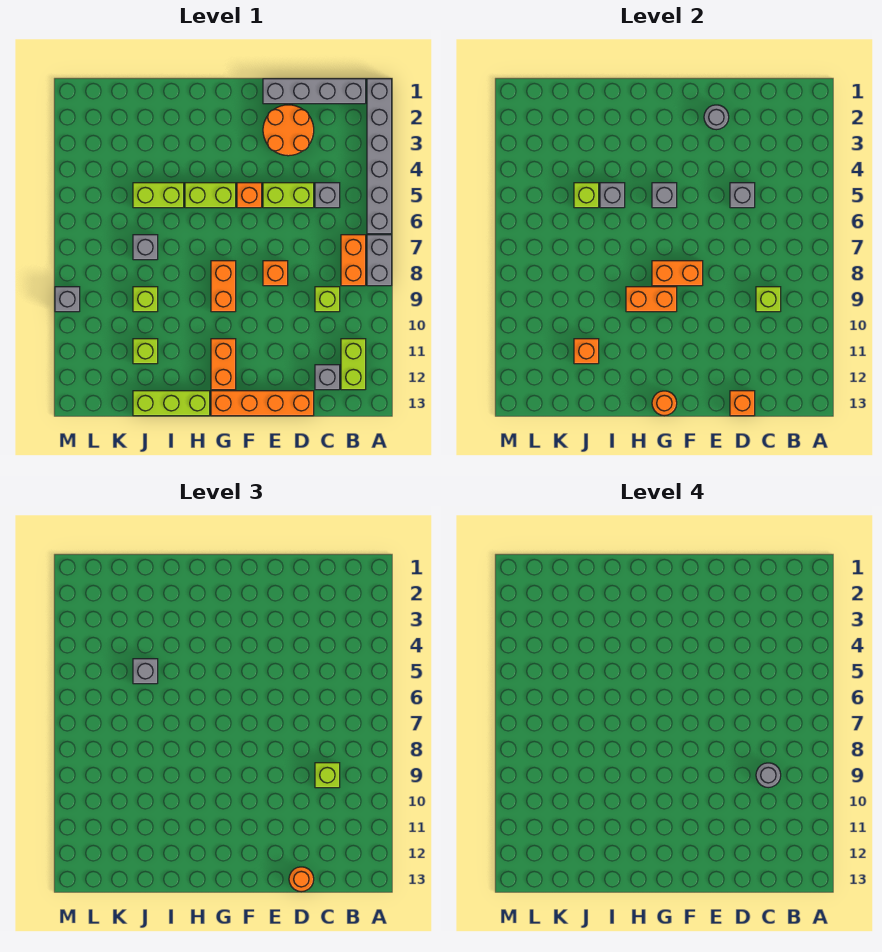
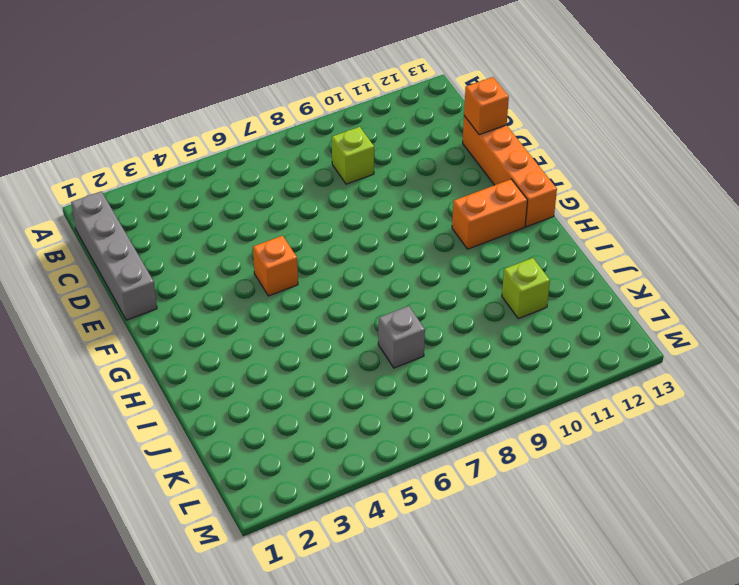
none -> grey 1x6 brick [367,79,392,234]
none -> grey 1x2 brick [367,235,392,286]
none -> orange 1x2 brick [341,235,366,286]
none -> lime 1x2 brick [341,339,366,390]

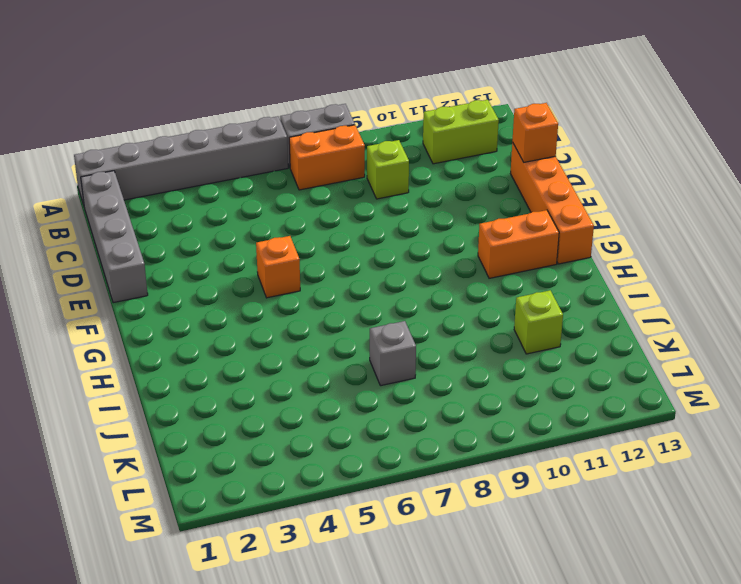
none -> grey 1x1 brick [315,183,340,208]
none -> grey 1x1 brick [315,365,340,390]
none -> orange 2x2 round brick [263,105,314,156]
none -> lime 1x2 brick [263,183,314,208]

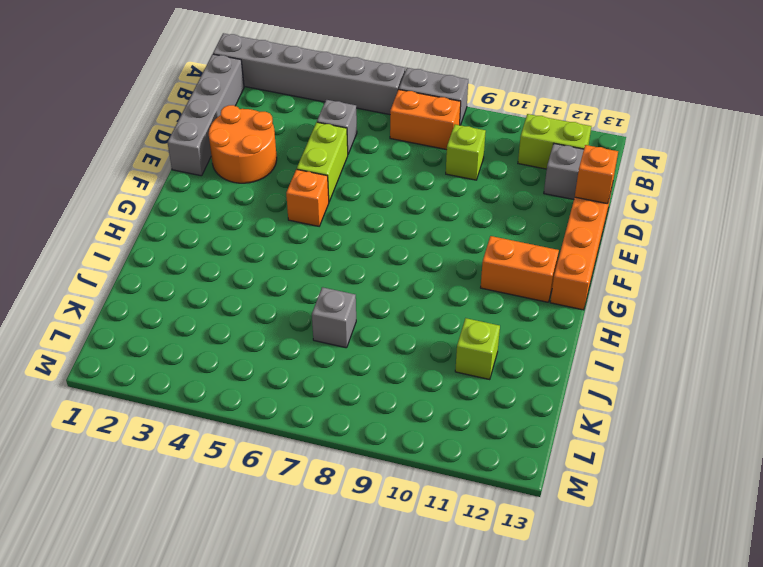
none -> orange 1x1 brick [263,261,288,286]
none -> lime 1x2 brick [185,183,236,208]
none -> orange 1x2 brick [211,261,236,312]
none -> lime 1x3 brick [133,391,210,416]

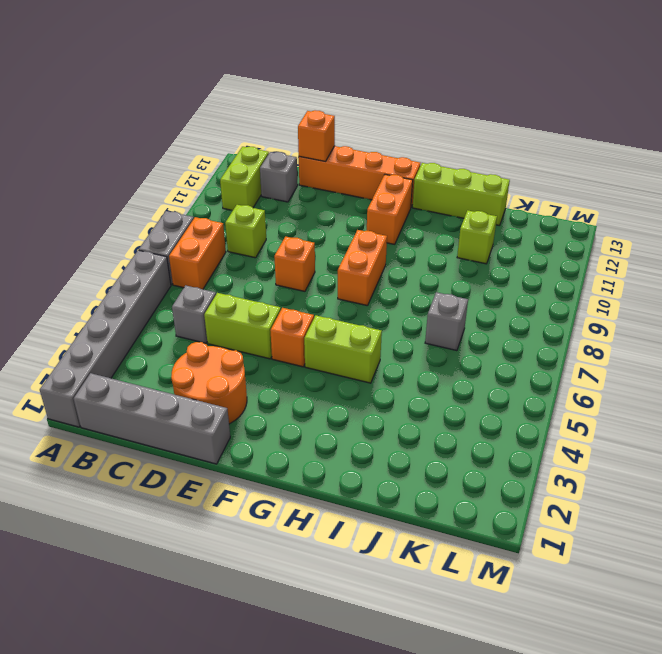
none -> lime 1x2 brick [133,183,184,208]
none -> lime 1x1 brick [133,287,158,312]
none -> grey 1x1 brick [55,287,80,312]
none -> lime 1x1 brick [756,287,781,312]

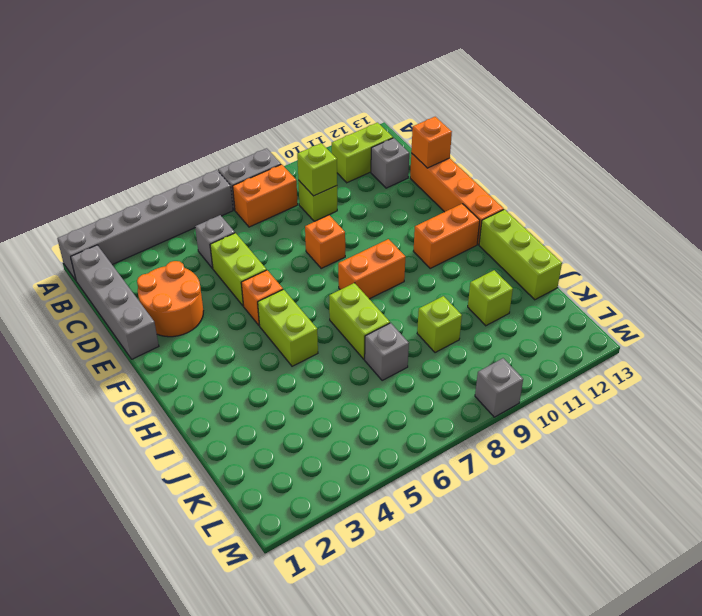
lime 1x2 brick [329,283,390,359] -> lime 1x2 brick moved to [133,183,184,208]
none -> grey 1x1 brick [730,183,755,208]
none -> grey 1x1 round brick [704,105,729,130]
none -> orange 1x2 brick [652,261,703,286]
none -> grey 1x1 brick [652,183,677,208]

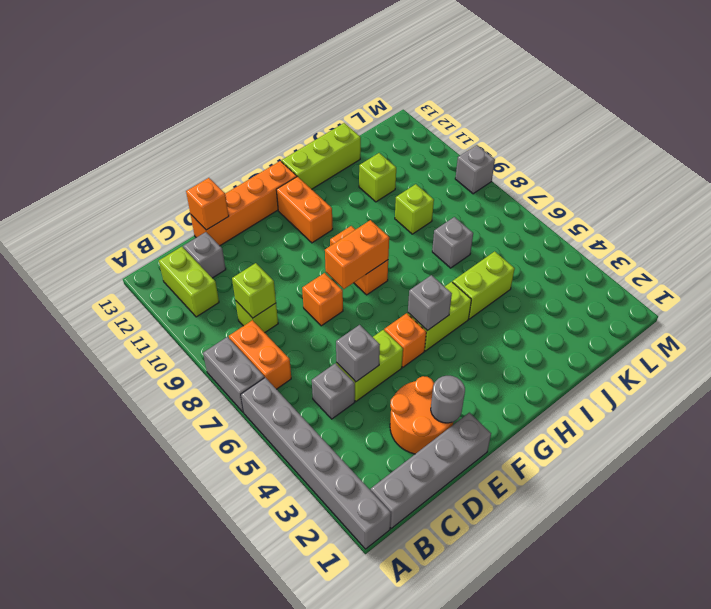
none -> orange 1x2 brick [626,287,677,312]
none -> orange 1x1 round brick [652,391,677,416]
none -> grey 1x1 brick [600,183,625,208]
none -> lime 1x1 brick [574,183,599,208]

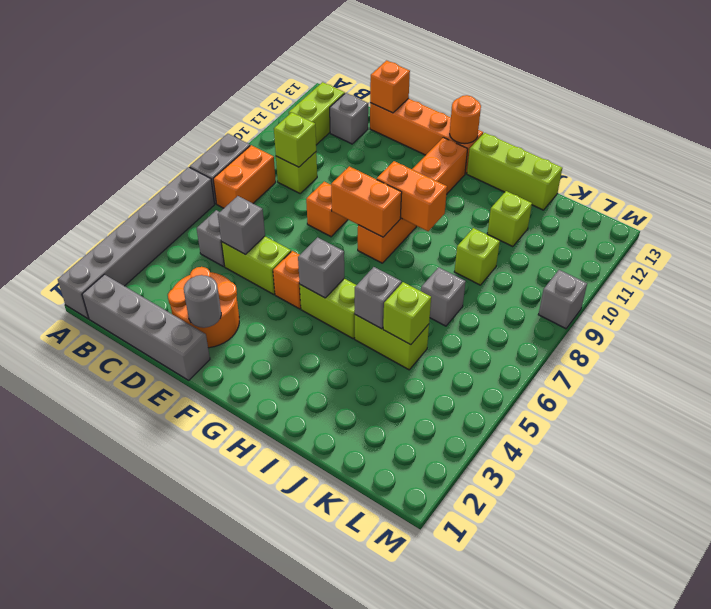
none -> orange 1x1 brick [574,339,599,364]
none -> lime 1x1 brick [315,763,340,788]
none -> orange 1x1 round brick [289,867,314,892]
none -> grey 1x1 brick [133,659,158,684]

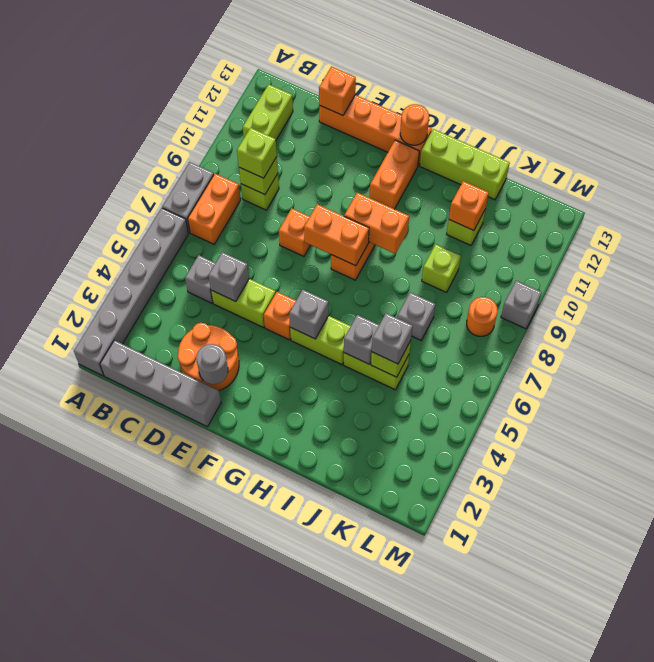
orange 1x1 round brick [467,297,498,336] -> orange 1x1 round brick moved to [289,867,314,892]
none -> grey 1x1 brick [315,365,340,390]
none -> grey 1x1 round brick [756,763,781,788]

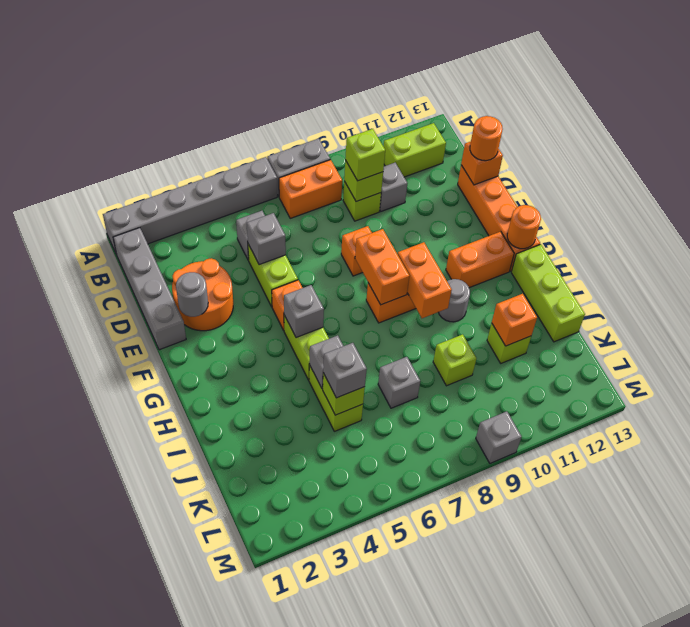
grey 1x1 brick [380,163,407,211] -> grey 1x1 brick moved to [315,365,340,390]
grey 1x1 round brick [439,279,470,322] -> grey 1x1 round brick moved to [756,763,781,788]

